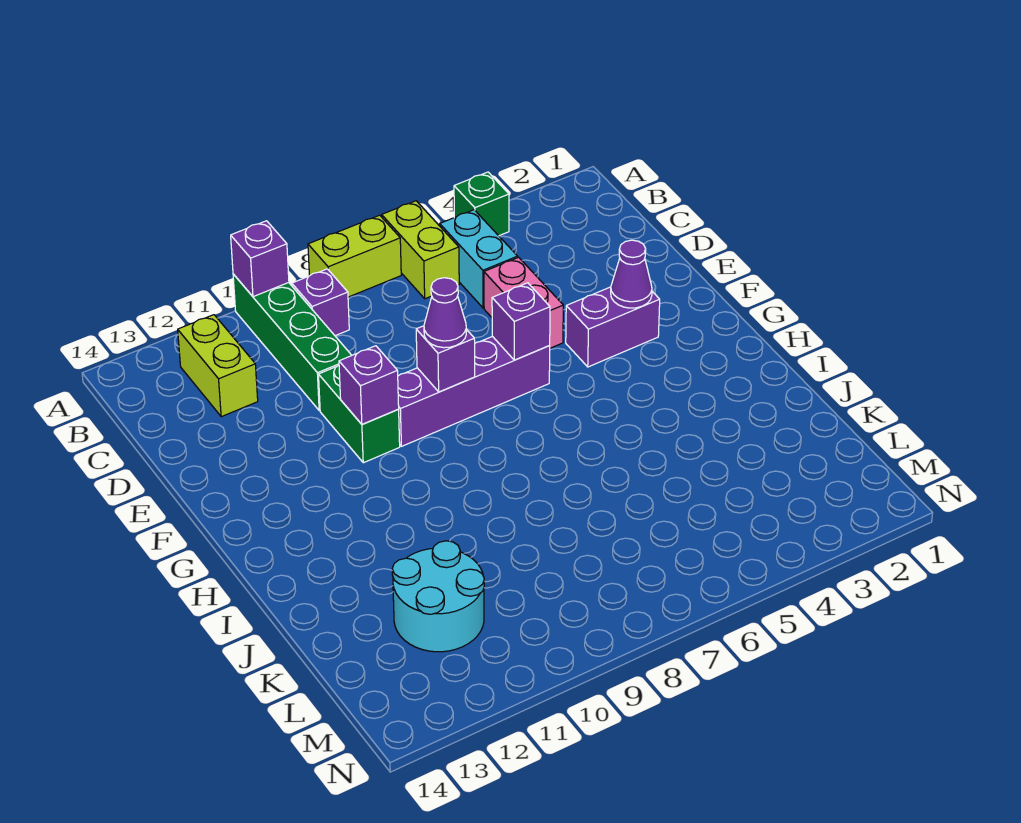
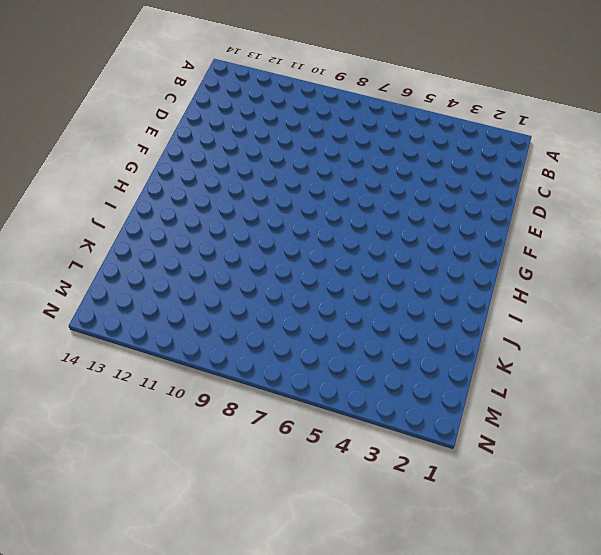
none -> green 1x1 brick [454,172,509,236]
none -> lime 1x2 brick [382,201,459,299]
none -> lime 1x2 brick [308,215,401,297]

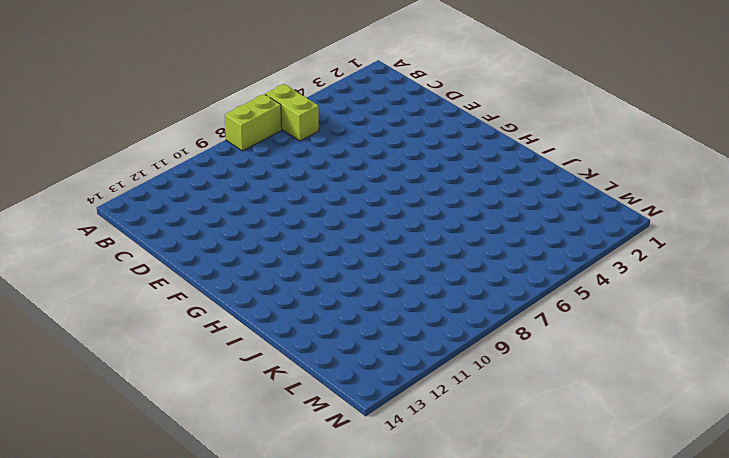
none -> green 1x1 brick [454,172,509,236]
none -> green 1x4 brick [233,274,352,410]
none -> cyan 1x2 brick [440,210,518,308]

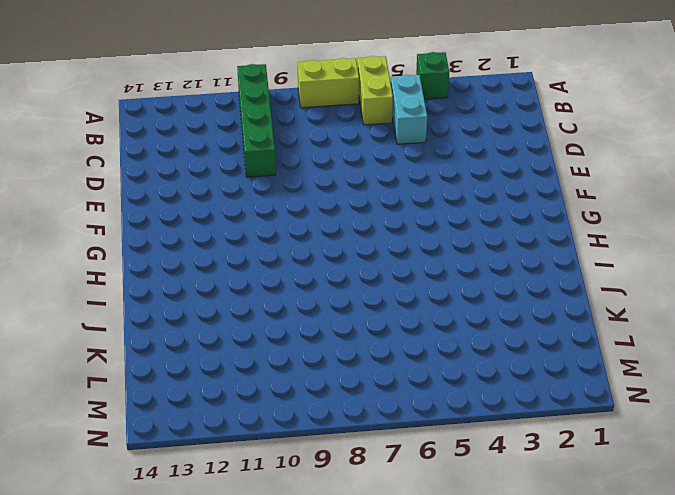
none -> purple 1x1 brick [292,269,349,336]
none -> lime 1x2 brick [178,315,258,417]
none -> pink 1x2 brick [484,257,563,348]

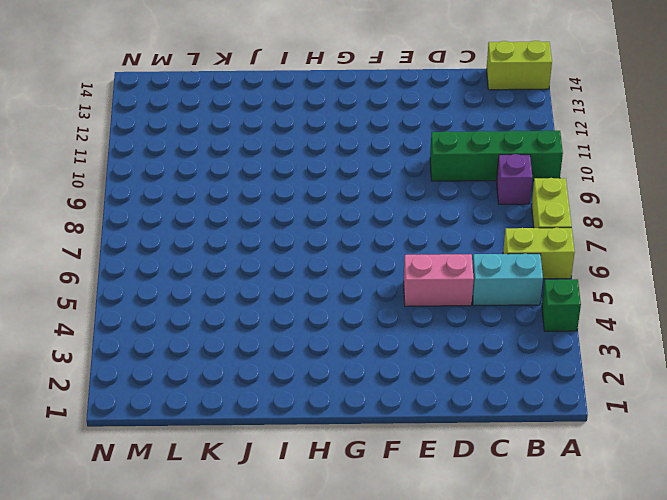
lime 1x2 brick [487,41,552,90] -> lime 1x2 brick moved to [178,315,258,417]
none -> green 1x2 brick [319,365,400,463]
none -> purple 1x2 brick [566,287,660,367]
none -> purple 1x4 brick [398,336,550,446]

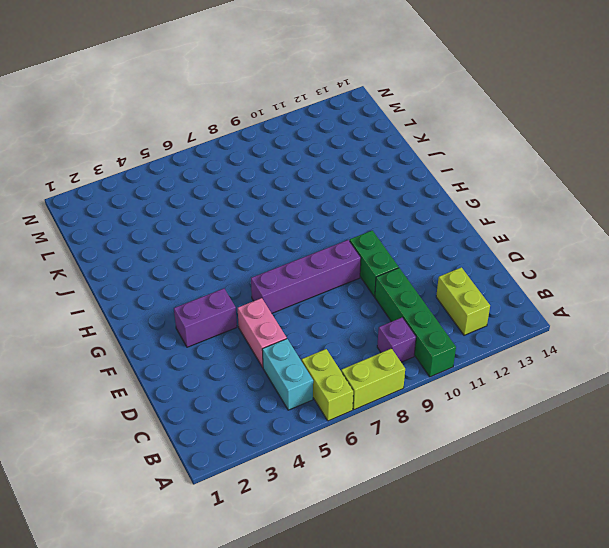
none -> green 1x1 brick [454,172,509,236]
none -> cyan 2x2 round brick [392,541,484,652]
none -> purple 1x1 brick [231,221,289,297]

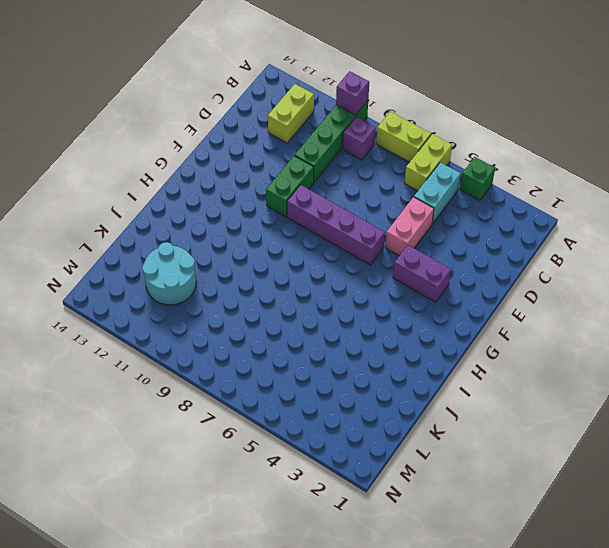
none -> purple 1x1 cone [611,240,652,308]
none -> purple 1x1 brick [492,283,550,360]
none -> purple 1x1 brick [416,326,475,392]

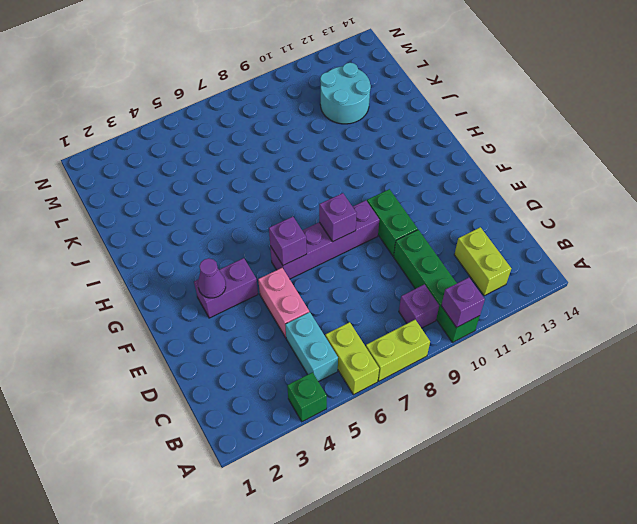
none -> purple 1x1 brick [339,346,399,424]
none -> purple 1x1 cone [424,278,466,348]

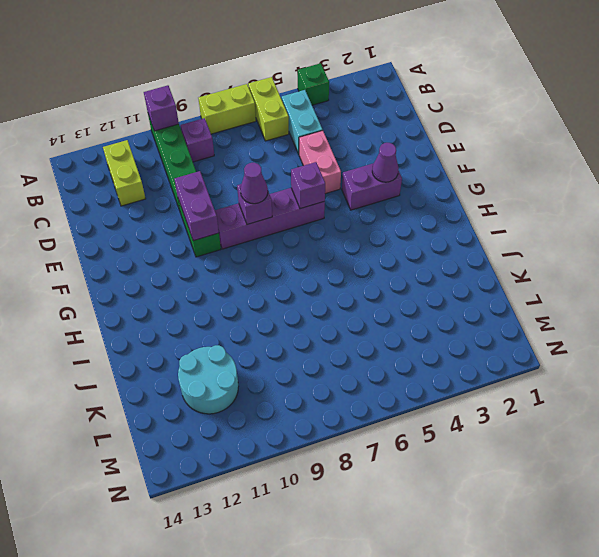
purple 1x2 brick [175,171,219,241] -> purple 1x1 brick [339,346,399,424]

